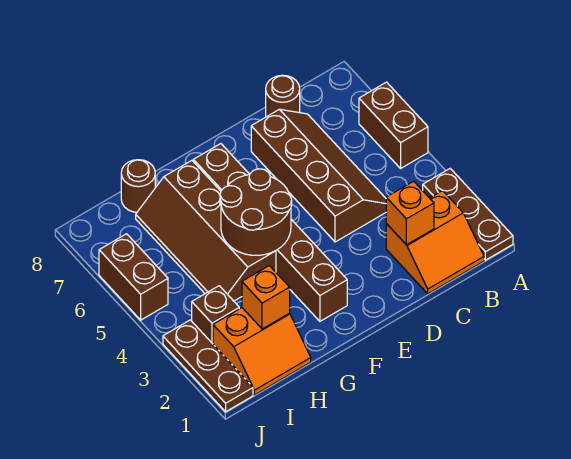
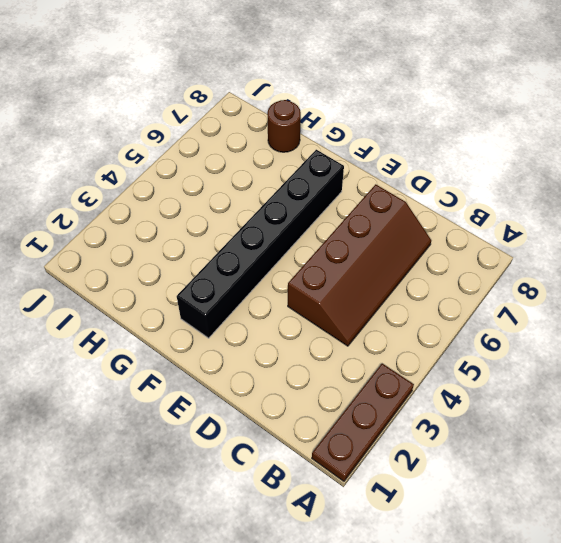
black 1x6 brick [177,150,344,338] -> brown 1x6 brick [193,144,347,321]
none -> brown 1x2 brick [359,82,428,168]
none -> orange 2x2 slope [386,191,484,294]
none -> brown 1x1 round brick [266,75,300,117]

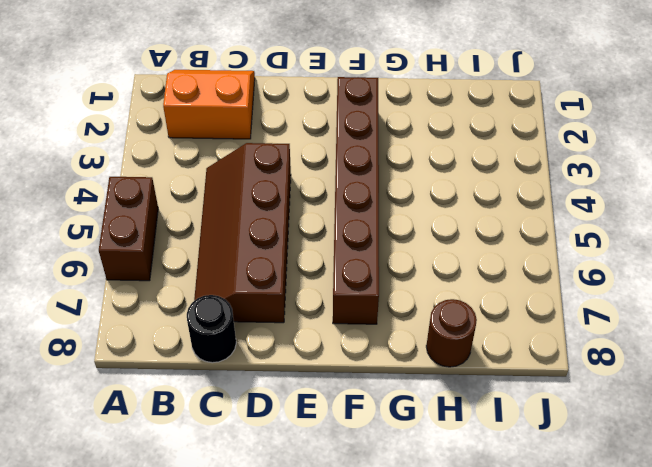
black 1x1 round brick [187,295,236,363] -> brown 1x1 round brick [266,75,300,117]
none -> brown 1x3 plate [423,169,513,260]
none -> brown 2x4 slope [136,161,276,301]
none -> orange 2x2 slope [213,308,311,395]

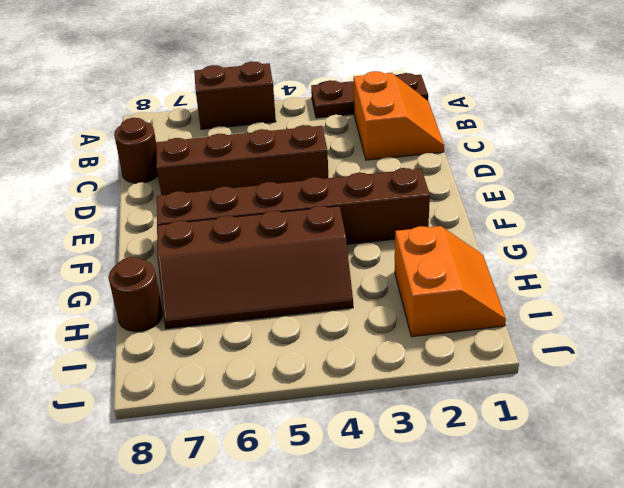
none -> brown 1x1 brick [192,286,239,344]
none -> brown 1x3 plate [163,320,253,412]
none -> brown 1x2 brick [99,234,168,320]

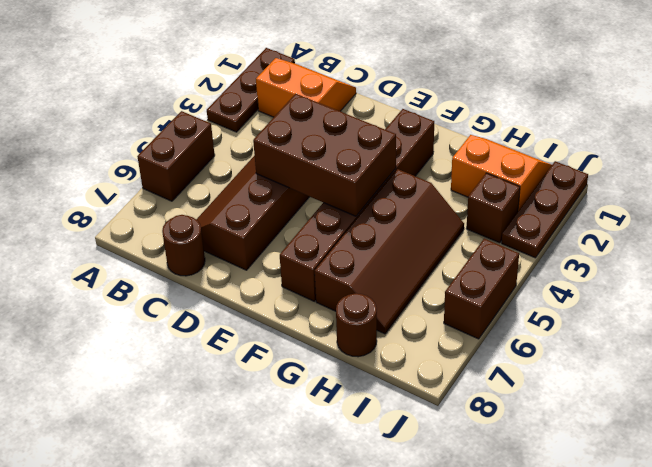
brown 2x3 brick [253,94,396,216] -> brown 2x2 round brick [220,169,292,255]
none -> orange 1x1 brick [386,181,434,245]
none -> orange 1x1 brick [242,266,290,329]

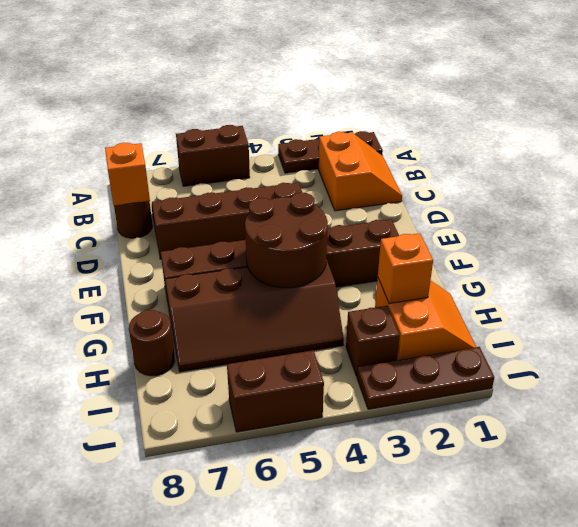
orange 1x1 brick [105,143,150,206] -> orange 1x1 brick moved to [386,181,434,245]

